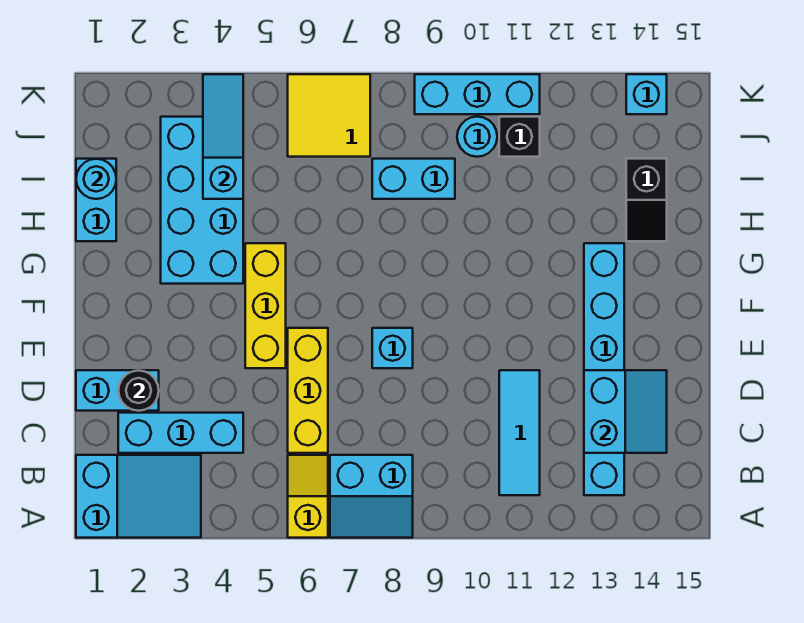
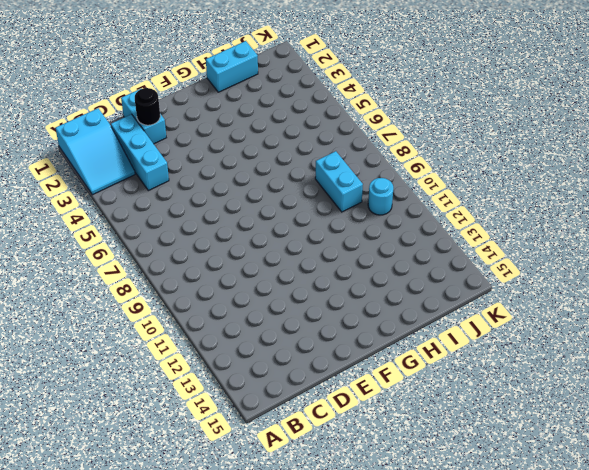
none -> yellow 1x2 slope [288,455,328,538]
none -> cyan 2x2 slope [330,455,413,538]
none -> cyan 1x3 tile [499,370,540,495]

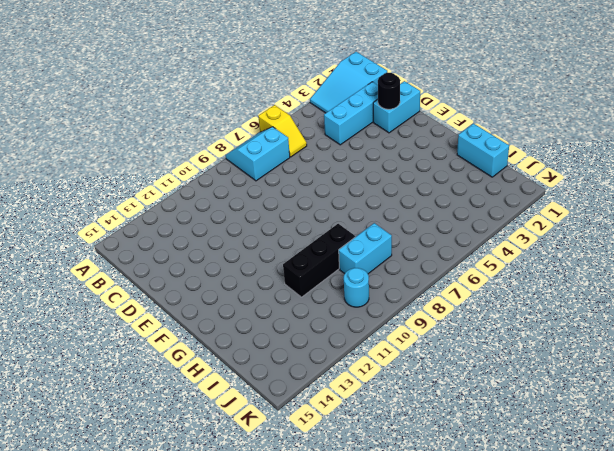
black 1x3 brick [283,224,355,297] -> none
none -> cyan 1x3 tile [499,370,540,495]
none -> cyan 1x6 brick [584,243,624,495]
none -> yellow 1x3 brick [288,328,328,453]

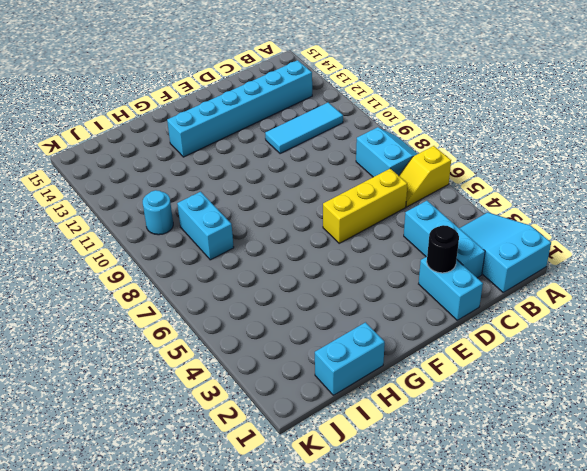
none -> yellow 1x3 brick [245,243,286,368]
none -> cyan 1x1 brick [372,328,413,368]
none -> cyan 2x4 brick [161,117,243,284]

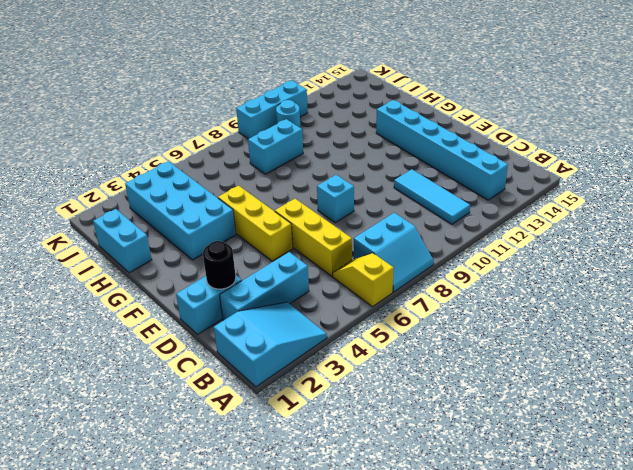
none -> black 1x2 slope [626,159,667,241]
none -> yellow 2x2 tile [288,74,370,157]
none -> black 1x1 brick [499,117,540,157]

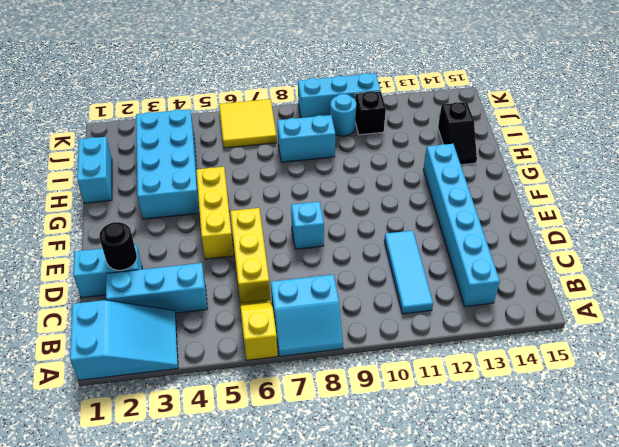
none -> cyan 1x1 brick [626,74,667,114]
none -> cyan 2x2 slope [584,370,667,453]
none -> cyan 1x1 round brick [76,159,116,199]

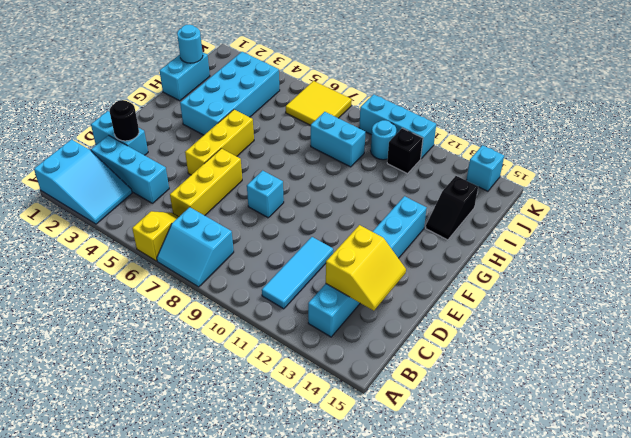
yellow 2x2 slope [326,225,406,311] -> cyan 2x2 slope [584,370,667,453]
none -> cyan 1x3 slope [203,74,243,199]

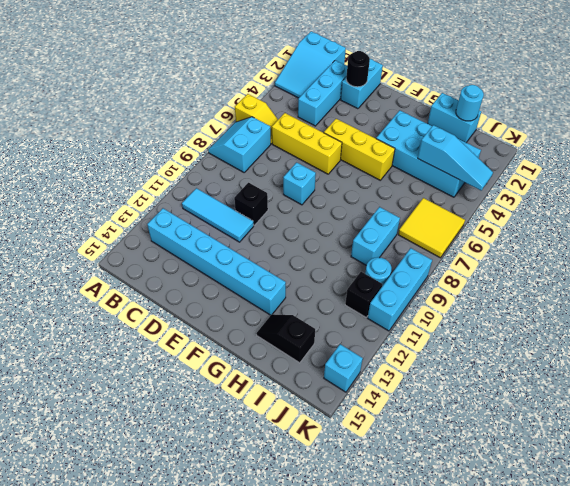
black 1x1 brick [234,183,268,225] -> none
none -> cyan 2x2 slope [584,370,667,453]

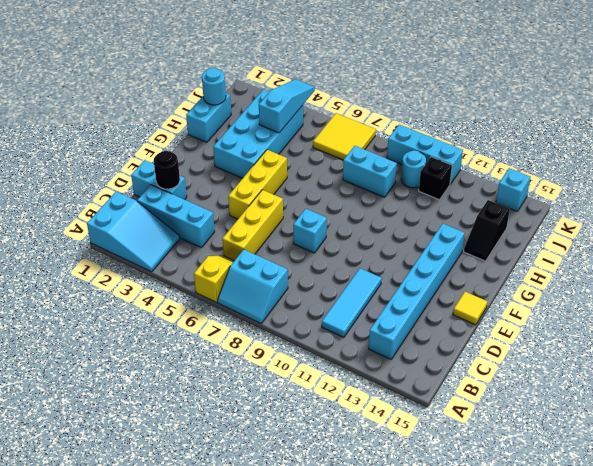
yellow 1x1 tile [453,292,487,325] -> none
none -> cyan 2x2 slope [584,370,667,453]

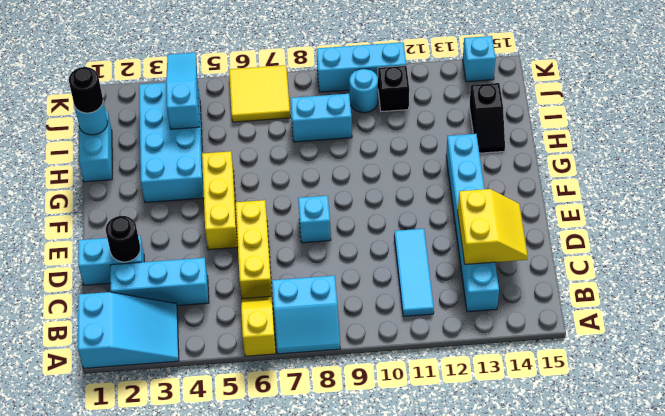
yellow 2x2 slope [458,189,528,264] -> cyan 2x2 slope [584,370,667,453]
black 1x1 round brick [69,67,103,113] -> none

